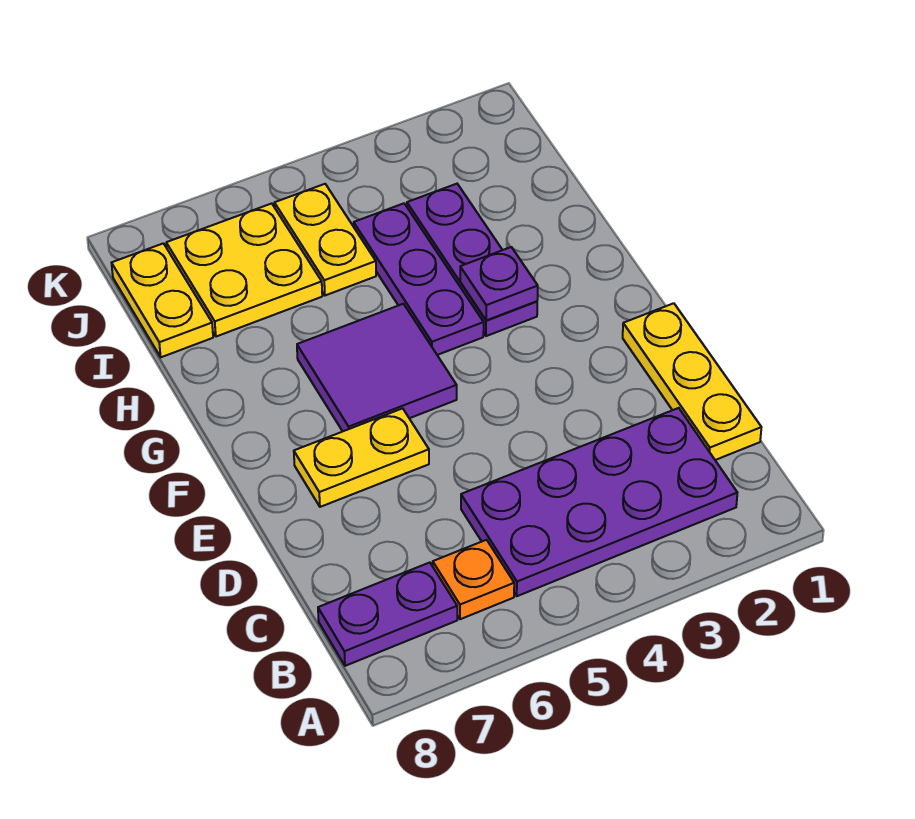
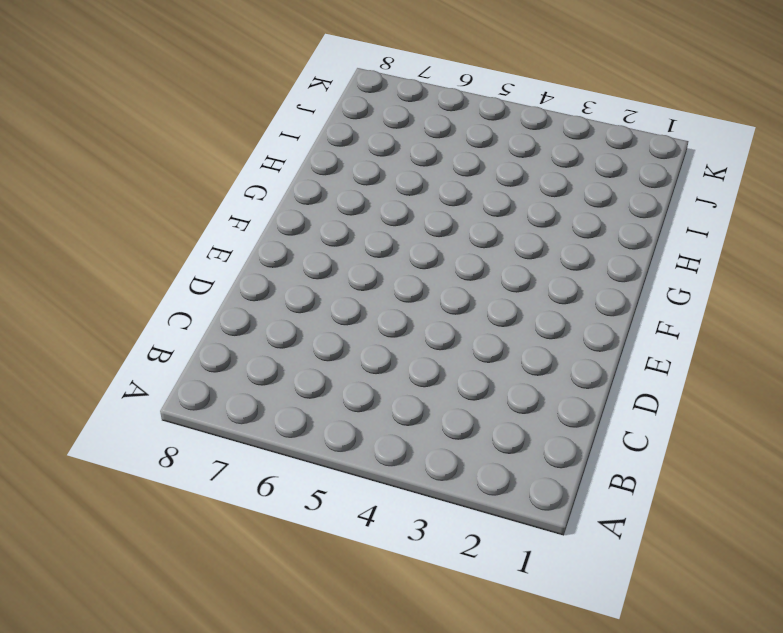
none -> purple 2x4 plate [461,408,737,596]
none -> orange 1x1 plate [433,540,514,619]
none -> purple 1x2 plate [318,563,457,666]

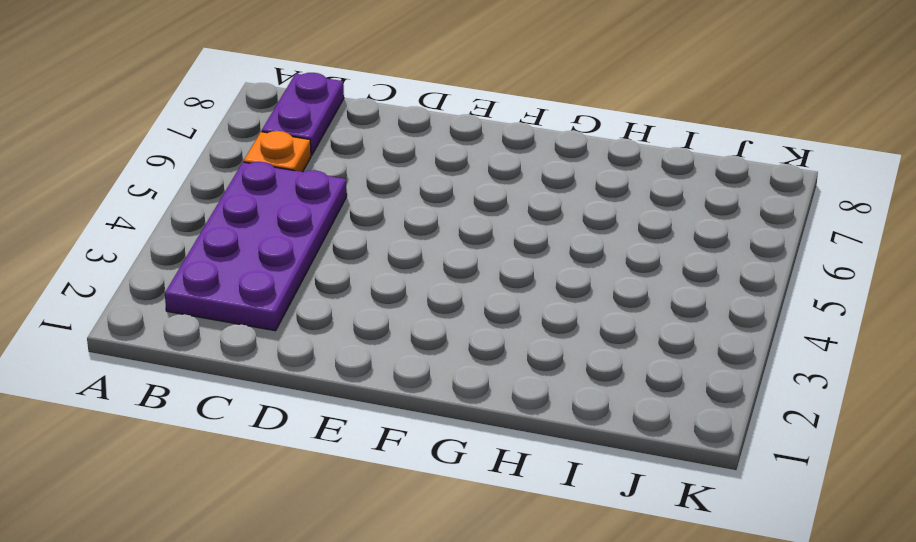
none -> yellow 1x3 plate [623,303,761,460]
none -> yellow 1x2 plate [294,408,429,507]
none -> purple 2x2 tile [297,304,457,431]

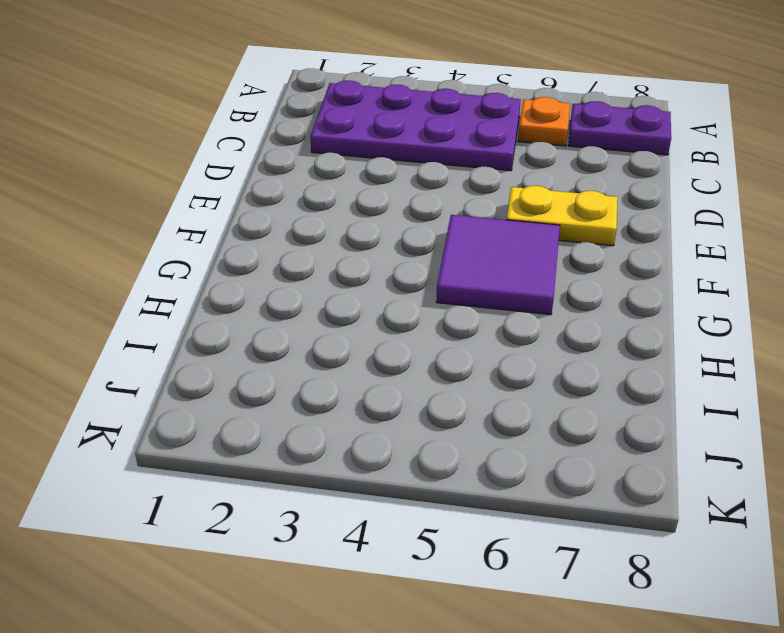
none -> yellow 1x3 plate [623,303,761,460]
none -> purple 1x3 plate [407,184,537,336]
none -> purple 1x3 plate [354,203,484,355]

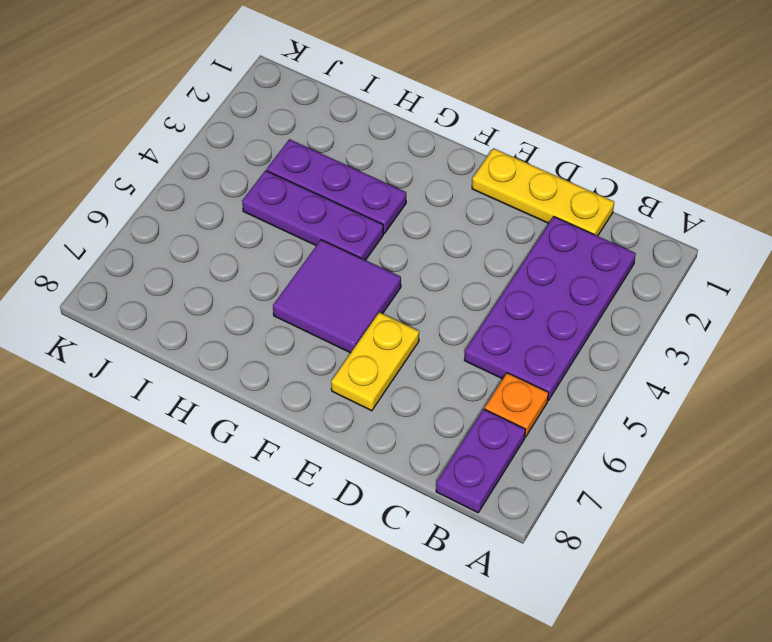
none -> yellow 1x2 plate [274,184,376,295]
none -> yellow 2x2 plate [166,203,322,337]
none -> yellow 1x2 plate [112,243,213,357]

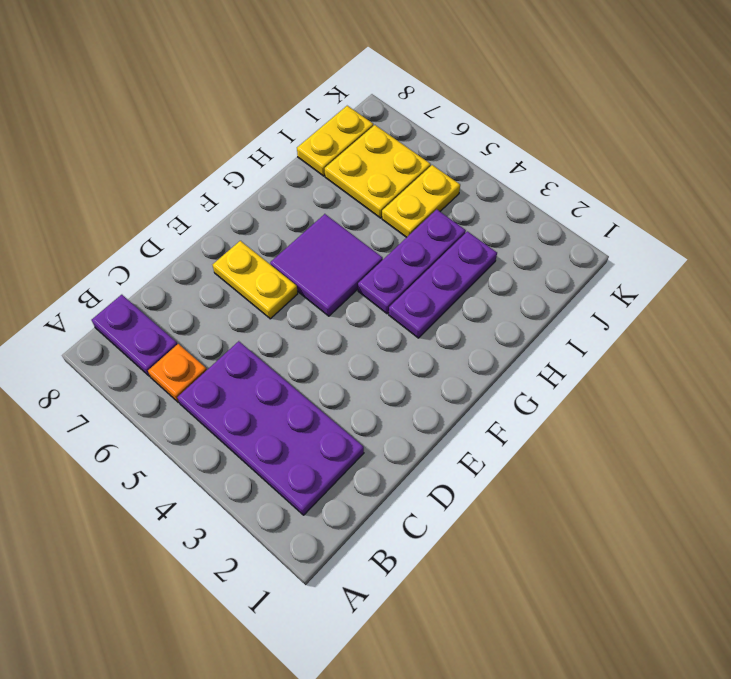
none -> yellow 1x3 plate [623,303,761,460]
none -> purple 1x1 plate [460,247,538,320]

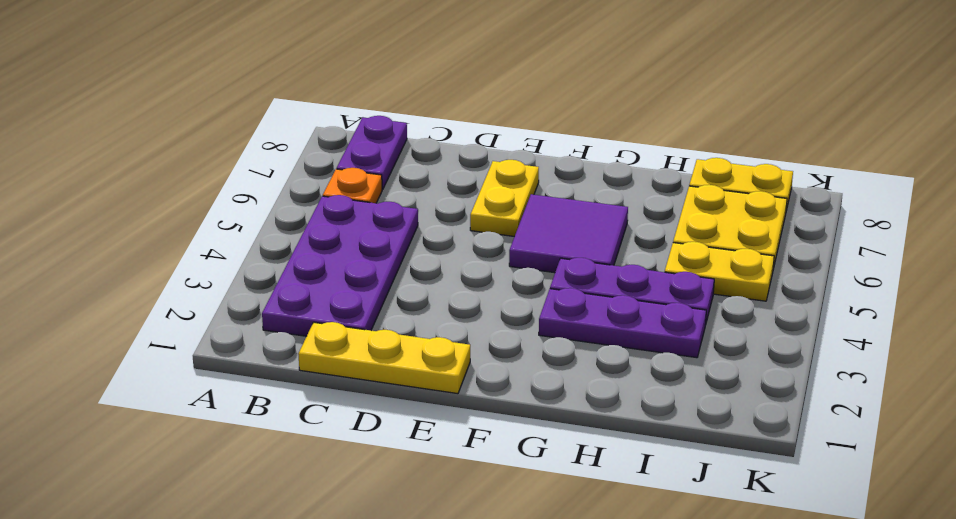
none -> purple 1x1 plate [460,247,538,320]

